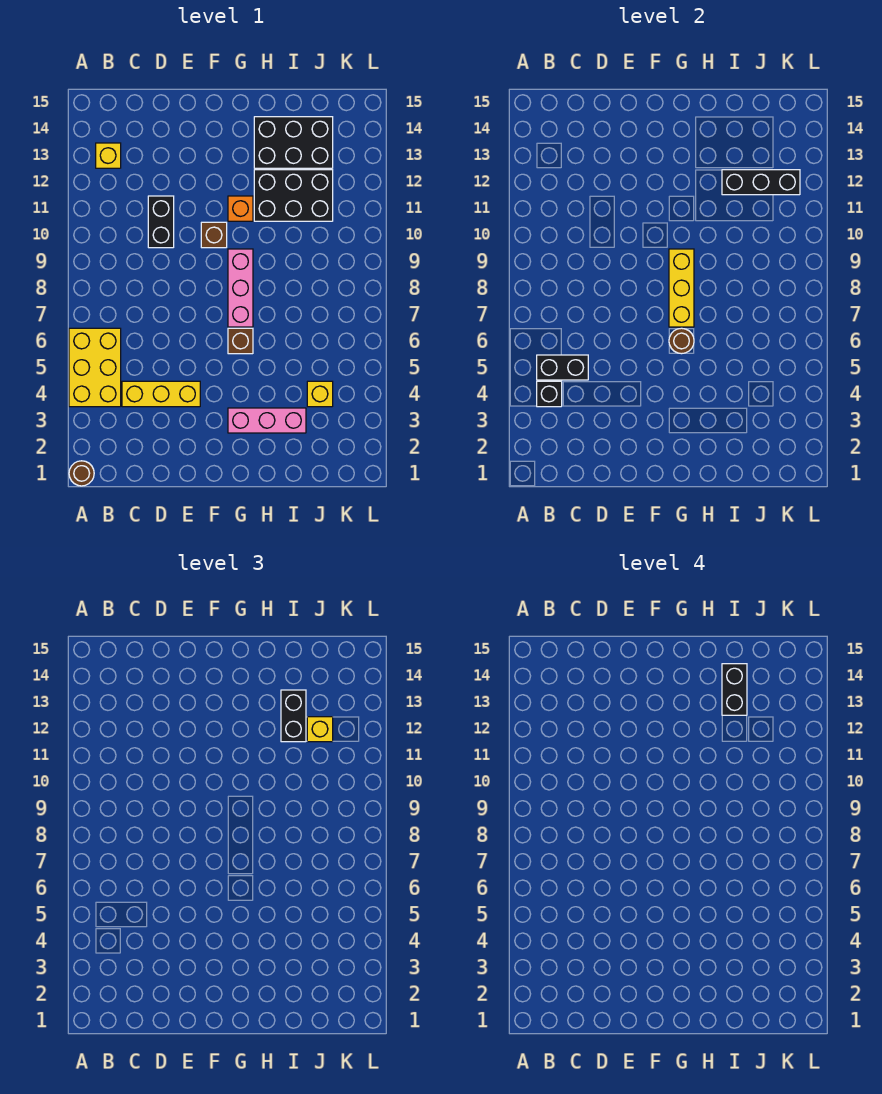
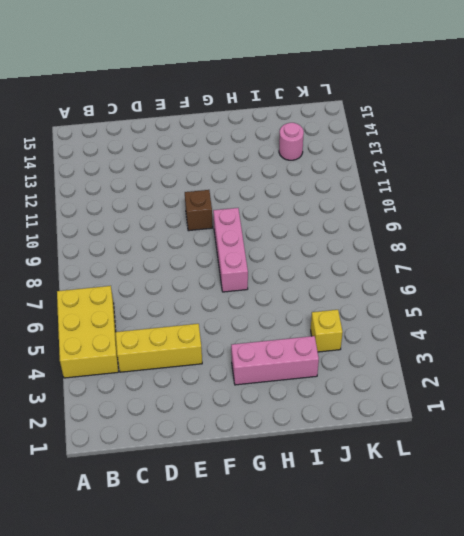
pink 1x1 round brick [279,123,304,160] -> black 2x3 brick [254,117,333,168]
none -> brown 1x1 round brick [69,461,94,486]
none -> yellow 1x1 brick [96,143,121,168]
none -> black 1x2 brick [148,196,174,248]

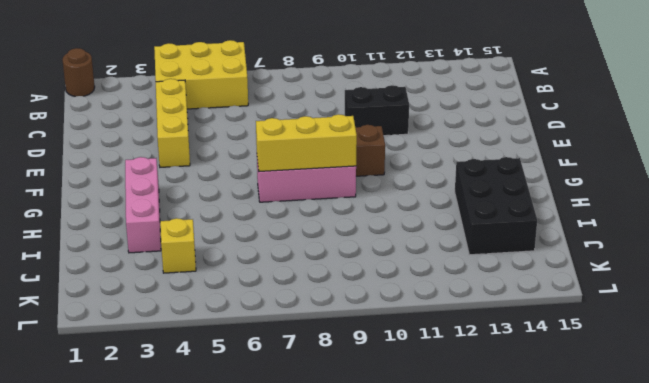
none -> yellow 1x1 brick [96,143,121,168]
none -> brown 1x1 brick [228,328,253,354]
none -> orange 1x1 brick [228,196,253,221]

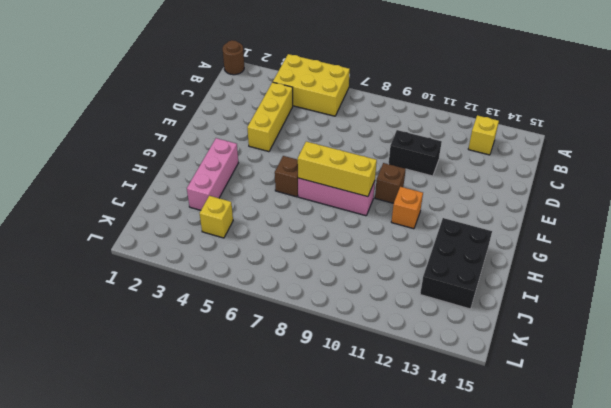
none -> black 2x3 brick [254,170,333,221]
none -> black 1x1 brick [537,381,562,407]
none -> black 1x2 brick [537,355,588,380]

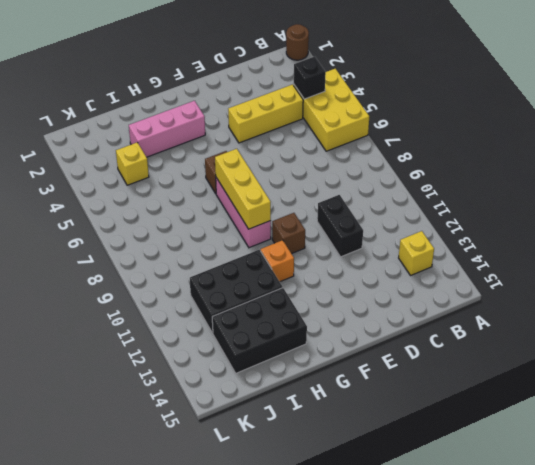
none -> black 1x2 brick [537,355,588,380]
none -> brown 1x1 round brick [669,328,694,354]
none -> black 1x3 brick [722,170,800,195]

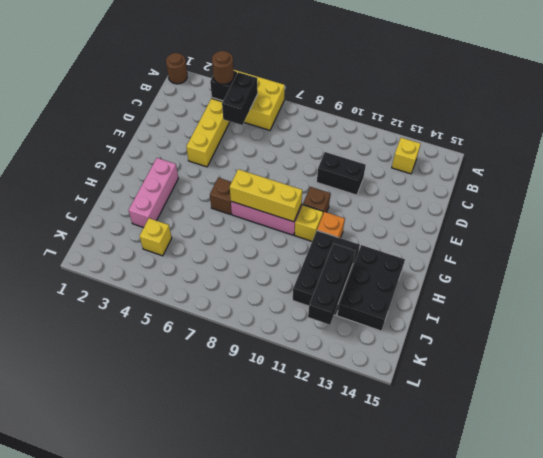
brown 1x1 round brick [212,51,234,84] -> brown 1x1 round brick moved to [669,328,694,354]
yellow 1x1 brick [295,205,323,241] -> yellow 1x1 brick moved to [307,717,333,742]
none -> black 1x2 brick [281,690,306,742]
none -> black 1x2 brick [722,664,747,715]

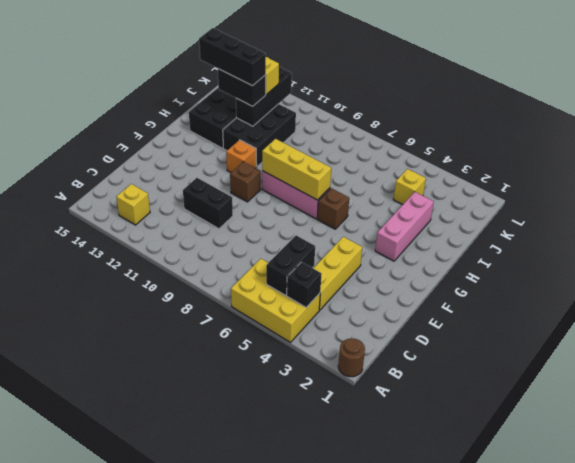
black 1x3 brick [199,28,266,86] -> black 1x2 brick [722,664,747,715]
none -> brown 1x1 round brick [669,328,694,354]

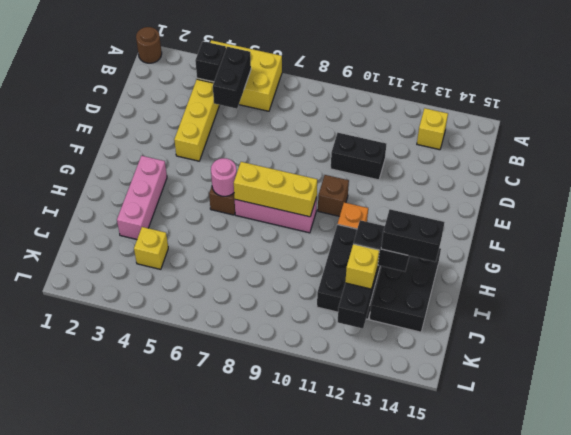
pink 1x1 round brick [211,158,237,196] -> brown 1x1 round brick [669,328,694,354]

